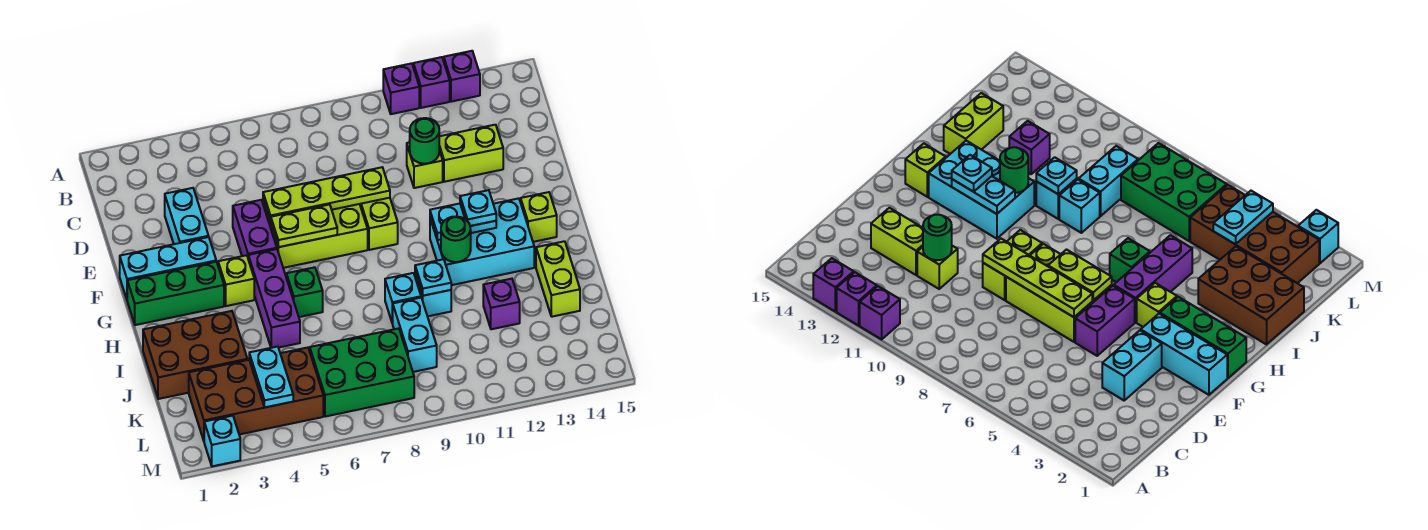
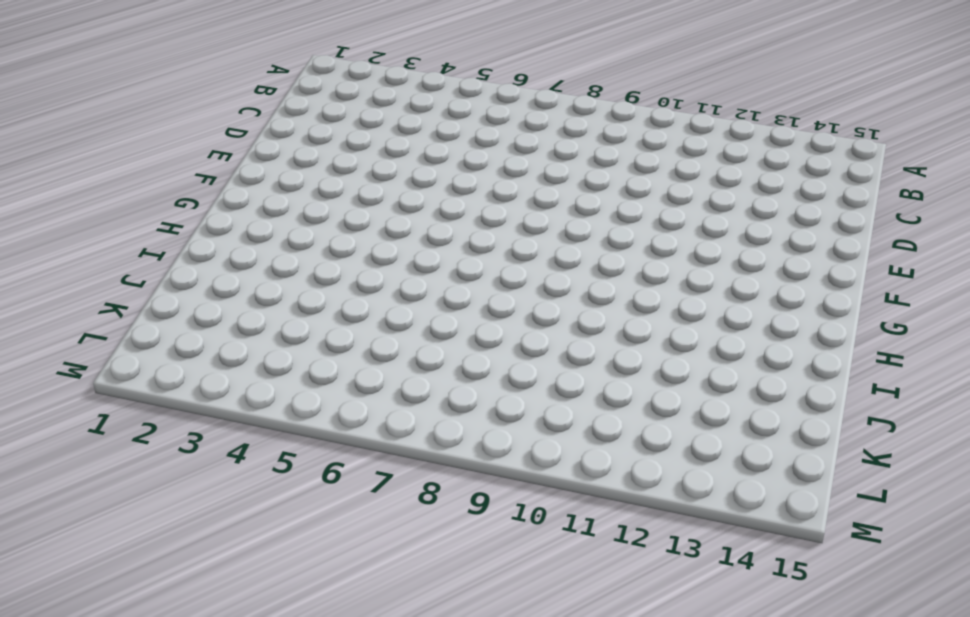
none -> purple 1x1 brick [383,63,419,114]
none -> purple 1x1 brick [413,57,450,108]
none -> purple 1x1 brick [444,51,480,102]
none -> cyan 1x2 brick [165,188,209,244]

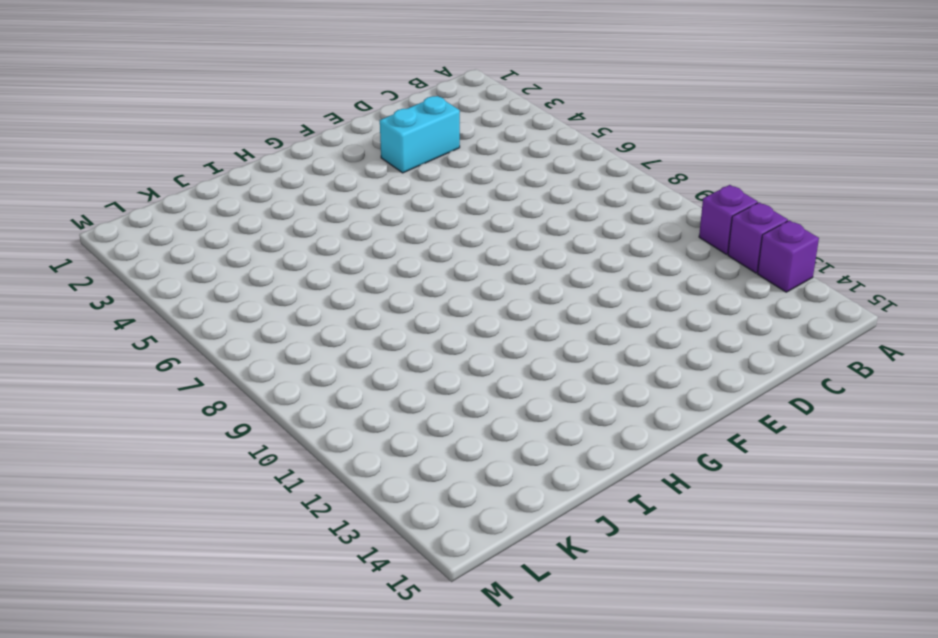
none -> lime 1x1 brick [407,143,443,188]
none -> lime 1x2 brick [439,125,503,182]
none -> purple 1x2 brick [233,200,277,257]
none -> lime 2x3 brick [263,201,368,268]

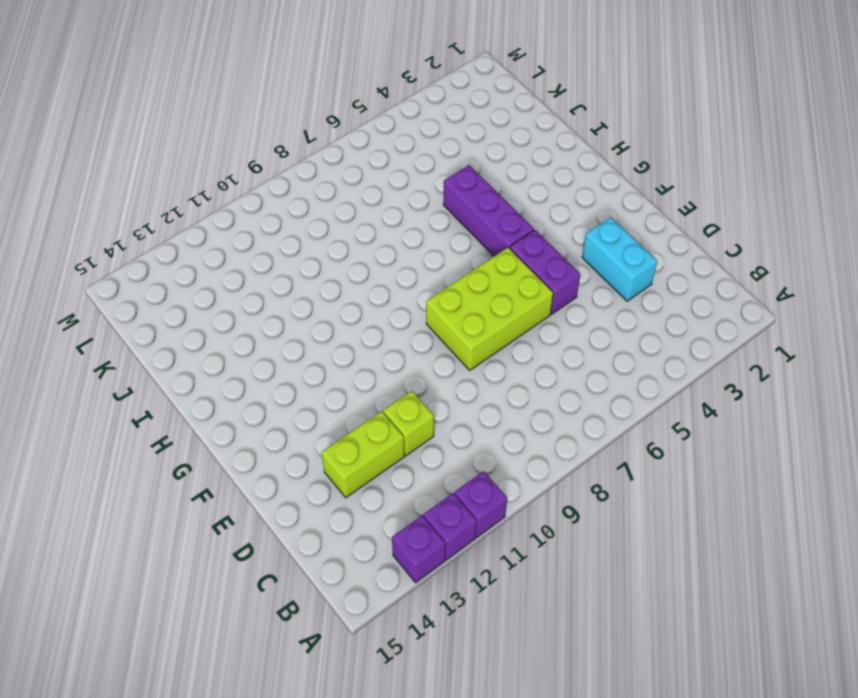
none -> lime 1x2 brick [360,198,398,250]
none -> cyan 1x3 brick [120,237,216,299]
none -> green 1x3 brick [127,262,224,325]
none -> lime 1x1 brick [218,255,254,306]

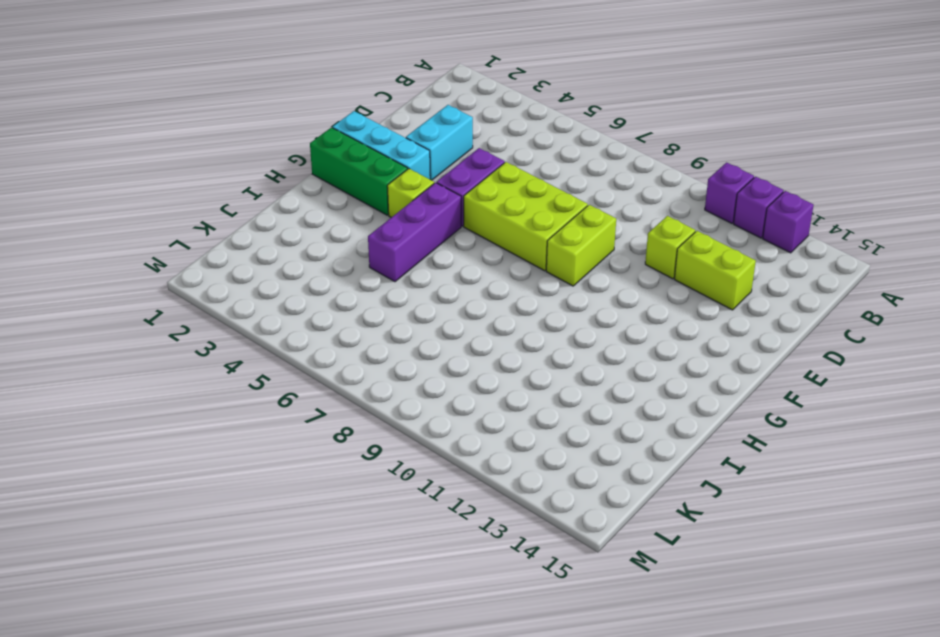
none -> cyan 2x3 brick [430,198,534,285]
none -> lime 1x1 brick [521,192,557,242]
none -> green 1x1 brick [286,267,323,317]
none -> brown 2x3 brick [143,311,247,399]

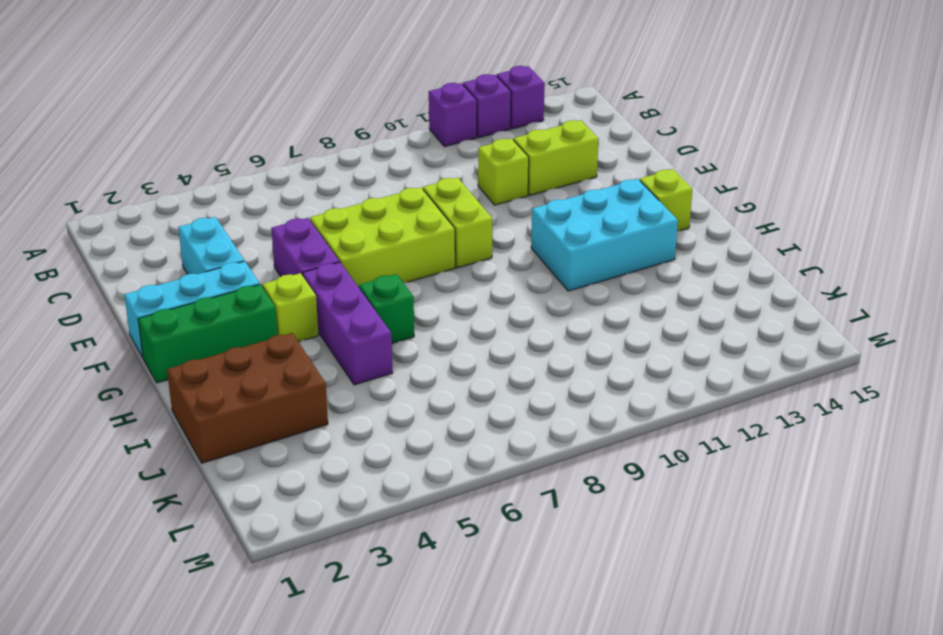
none -> cyan 1x1 brick [385,273,421,323]
none -> cyan 1x1 brick [415,274,451,316]
none -> lime 1x2 brick [536,241,580,317]
none -> cyan 1x2 brick [392,298,437,372]

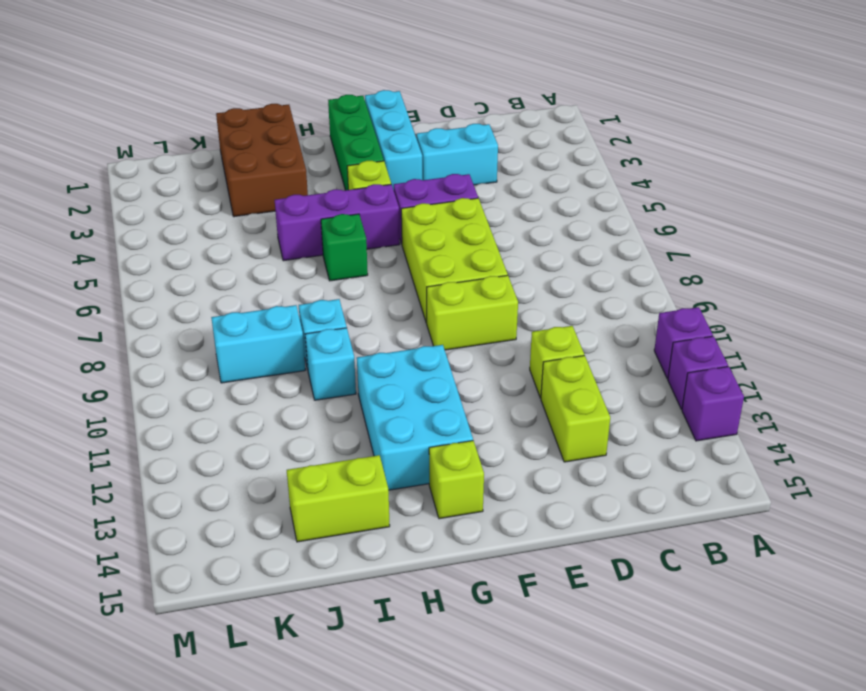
none -> purple 1x1 brick [483,279,520,329]
none -> brown 2x4 brick [189,348,323,441]
none -> green 2x3 brick [310,328,414,417]
none -> cyan 1x1 brick [204,416,240,466]

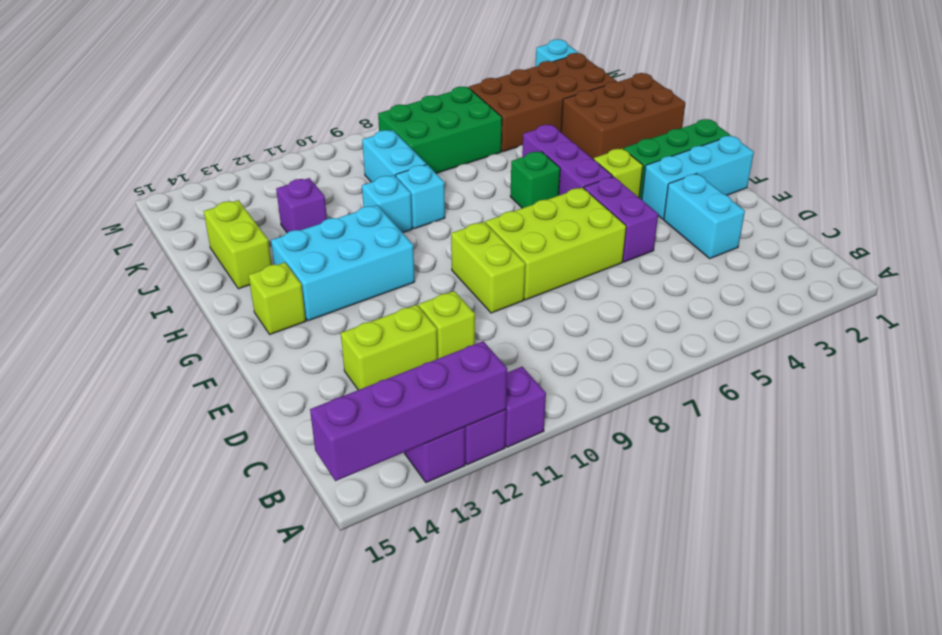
purple 1x4 brick [310,341,507,481] -> none
none -> green 1x1 round brick [410,118,439,164]
none -> lime 1x4 plate [263,167,390,223]
none -> lime 1x2 plate [271,204,337,247]
none -> cyan 1x2 plate [430,204,496,240]

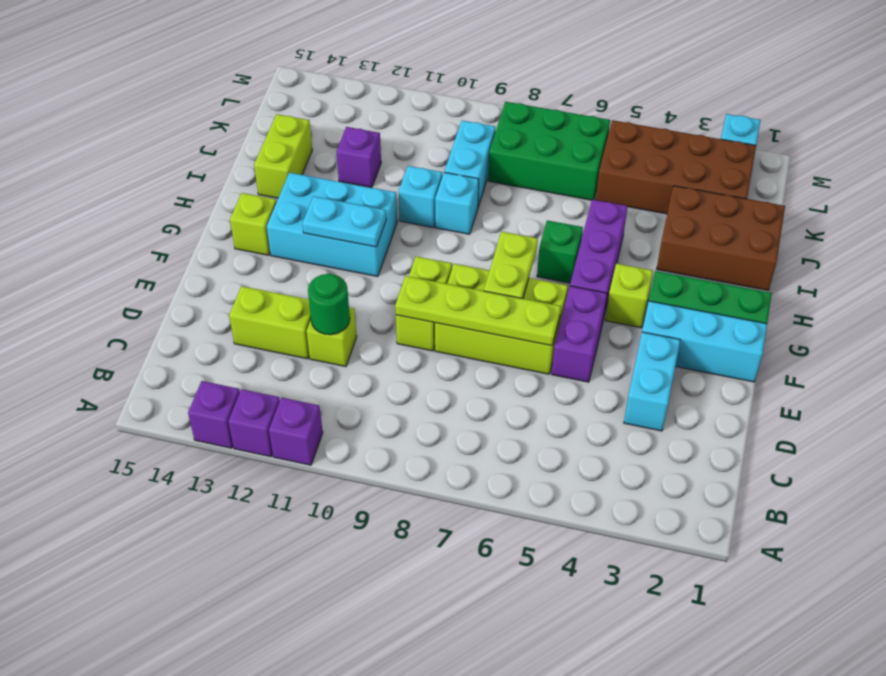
lime 1x2 plate [484,232,538,299] -> lime 1x2 plate turned to [271,204,337,247]
none -> green 1x1 round brick [441,216,471,262]
none -> cyan 1x1 plate [415,259,451,296]
none -> cyan 1x2 plate [249,347,293,408]
none -> cyan 1x1 plate [460,190,496,226]

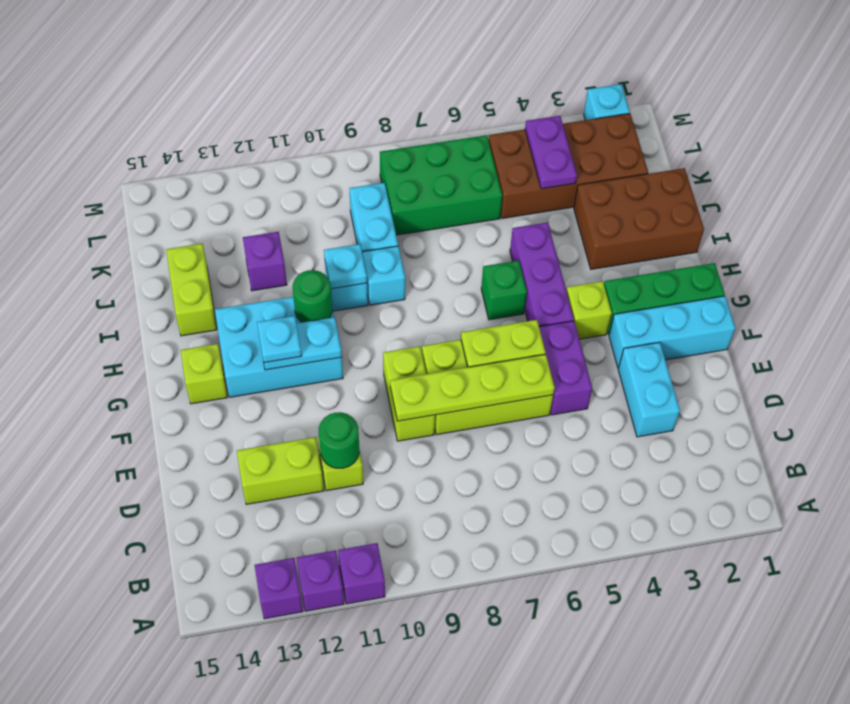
purple 1x2 plate [525,116,577,189] -> cyan 1x2 plate [249,347,293,408]

